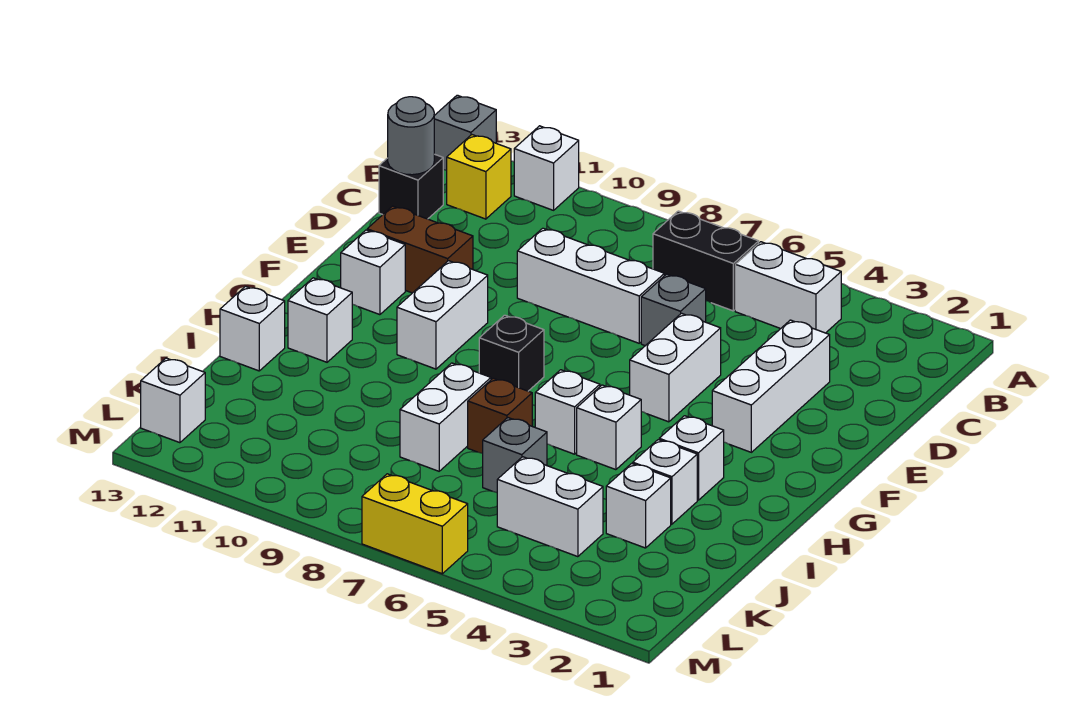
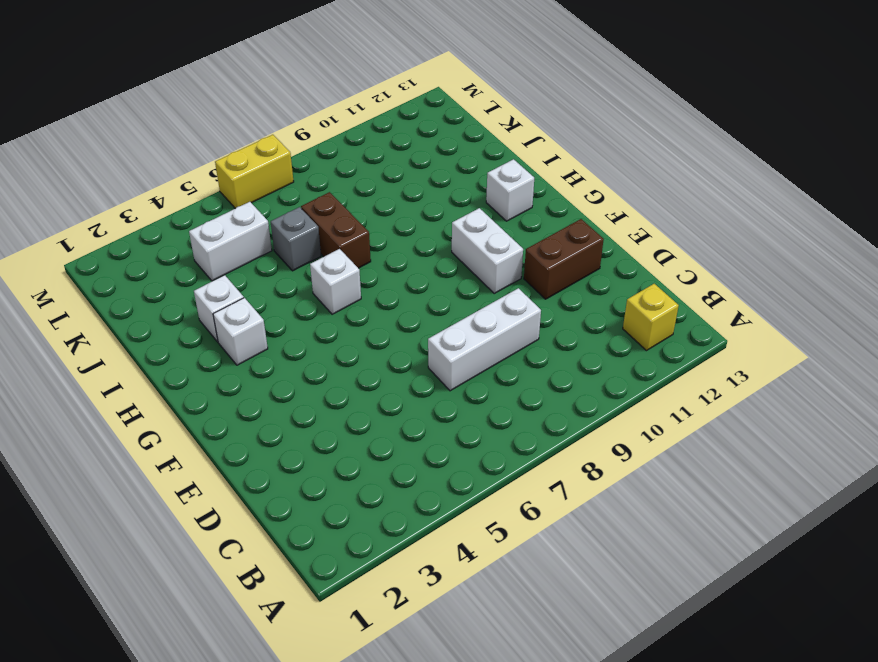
brown 1x2 brick [301,192,371,268] -> brown 1x1 brick [468,378,532,454]
none -> white 1x1 brick [514,126,579,210]
none -> grey 1x1 brick [434,95,496,171]
none -> white 1x2 brick [735,242,841,333]

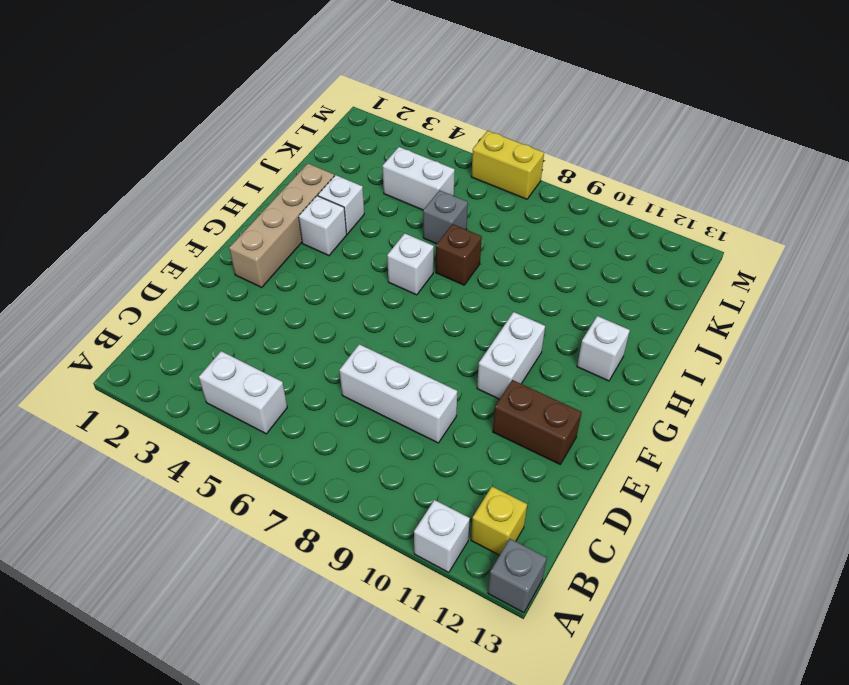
tan 1x4 brick [229,164,334,288] -> none
none -> black 1x2 brick [653,211,759,311]
none -> black 1x1 brick [379,154,443,219]
none -> white 1x3 brick [712,320,830,452]

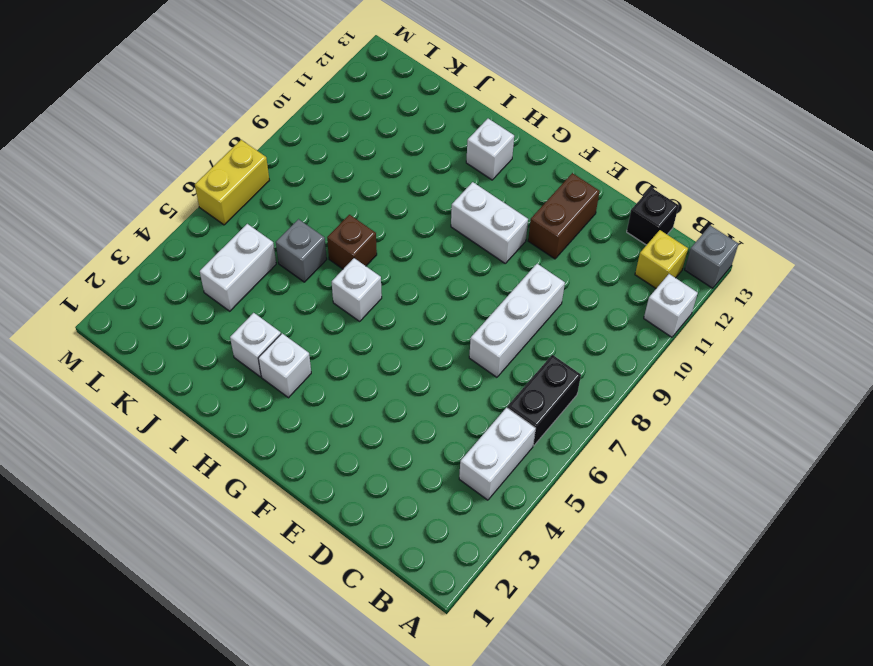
none -> white 1x3 brick [712,320,830,452]
none -> grey 1x1 brick [641,274,706,346]
none -> white 1x2 brick [630,313,721,422]

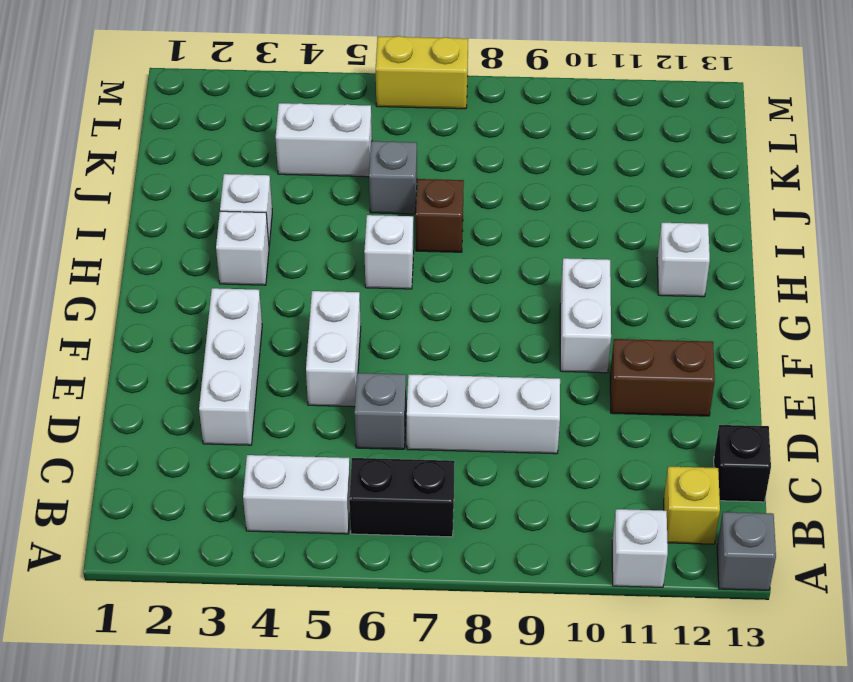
none -> white 1x1 brick [340,230,405,315]
none -> black 1x1 brick [479,315,544,391]
none -> white 1x1 brick [577,385,641,470]

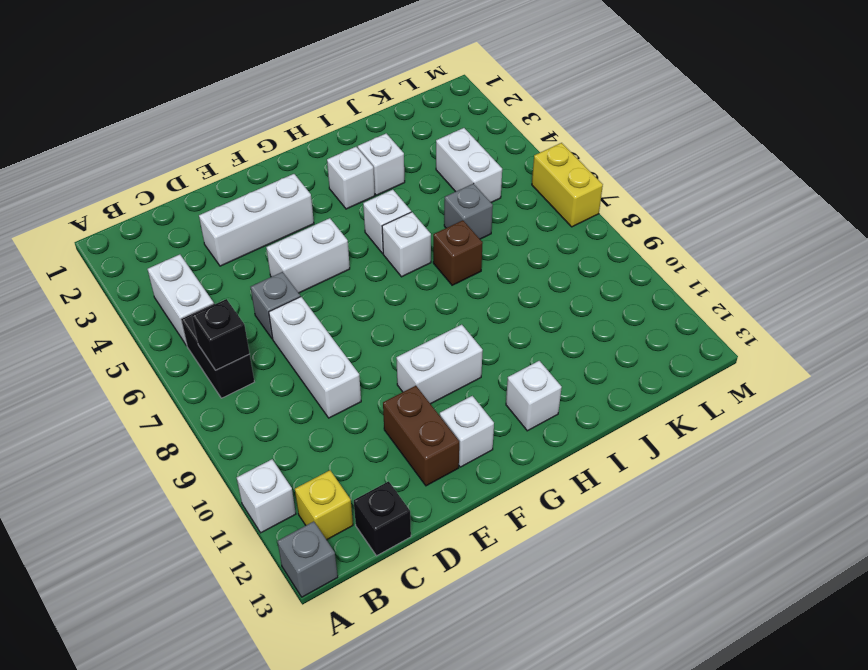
black 1x1 brick [192,299,250,370] -> black 1x1 brick moved to [479,315,544,391]
none -> white 1x2 brick [400,363,491,471]
none -> white 1x1 brick [220,286,285,371]
none -> white 1x1 brick [606,463,671,548]

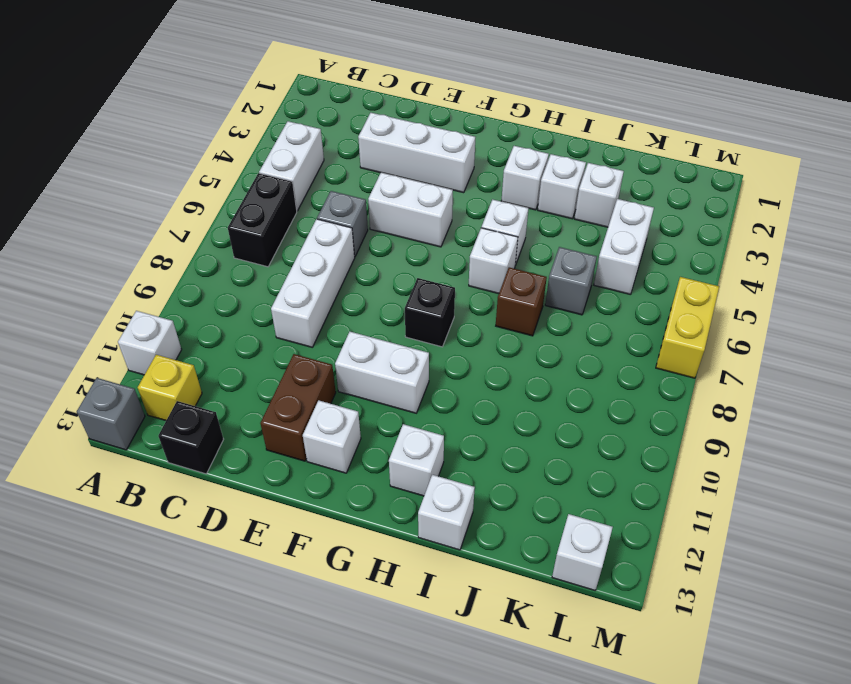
none -> white 1x2 brick [400,363,491,471]
none -> grey 1x1 round brick [388,97,434,175]

